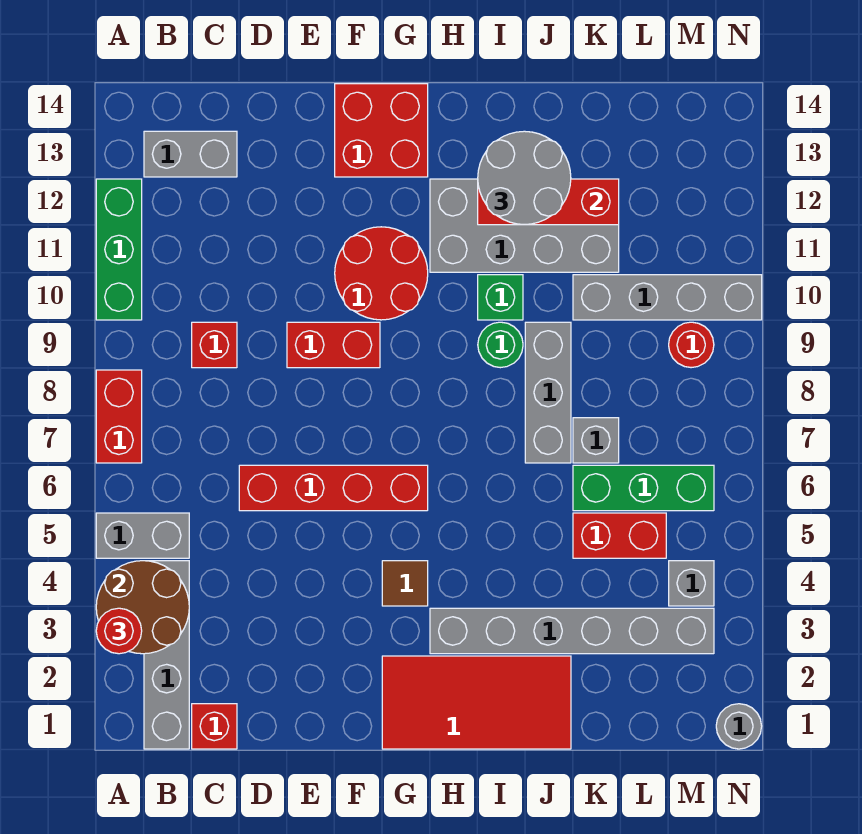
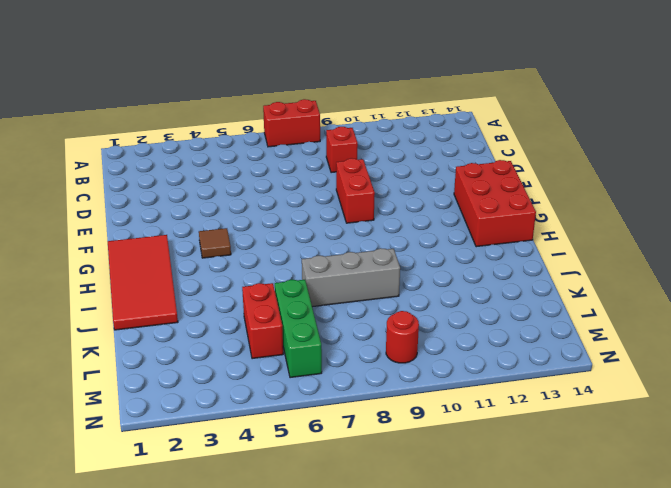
red 2x3 brick [454,160,536,247] -> red 2x2 brick [335,84,428,177]
none -> grey 1x2 brick [96,513,189,558]
none -> green 1x3 brick [96,179,142,320]
none -> grey 1x4 brick [144,561,189,749]

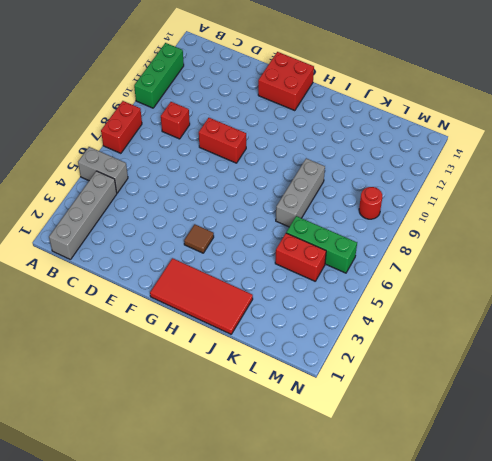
none -> grey 1x2 brick [144,131,237,177]
none -> red 1x1 brick [192,704,237,749]
none -> red 1x4 brick [239,465,428,511]

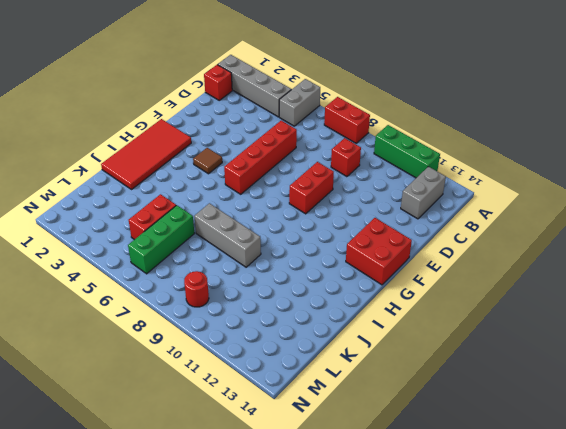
none -> red 2x2 round brick [335,227,428,320]
none -> grey 1x6 brick [430,608,714,654]
none -> grey 2x4 brick [430,179,619,272]

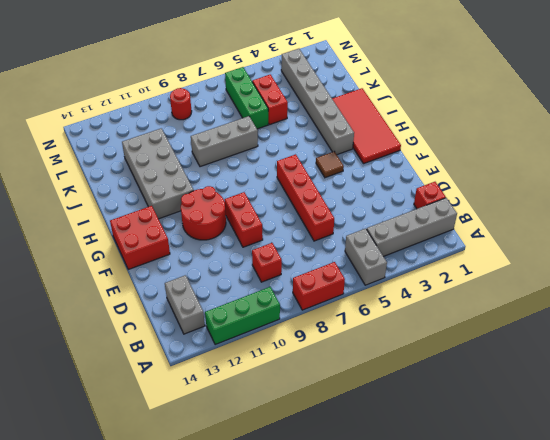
none -> green 1x1 round brick [478,322,523,368]
none -> green 1x1 brick [478,275,523,320]
none -> grey 1x1 brick [573,418,619,463]

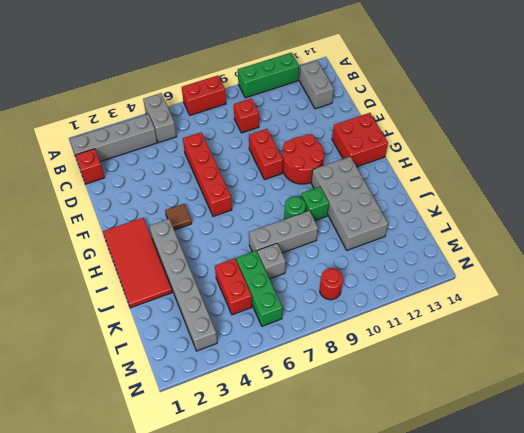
none -> grey 1x4 brick [573,275,762,320]
none -> grey 1x1 brick [669,561,714,606]
none -> grey 1x1 round brick [716,704,762,749]

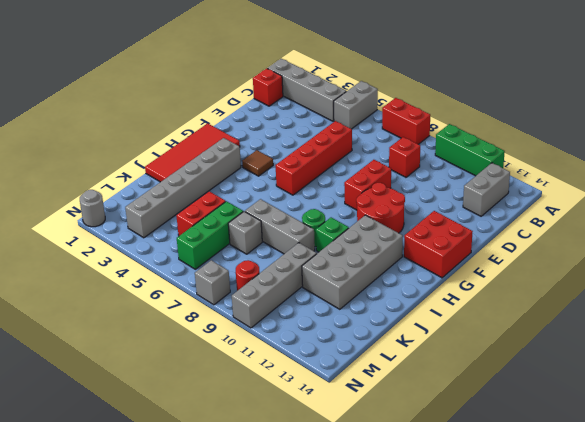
grey 1x1 brick [195,260,230,305] -> grey 1x1 brick moved to [669,561,714,606]
none -> brown 2x2 round brick [96,561,189,654]
none -> red 1x3 brick [478,179,619,225]
none -> red 1x1 round brick [96,608,142,654]

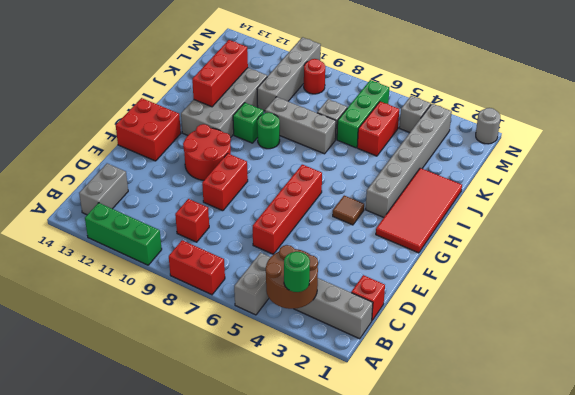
green 1x1 round brick [284,252,310,292] -> red 1x1 round brick [96,608,142,654]
none -> grey 2x2 round brick [478,131,571,225]

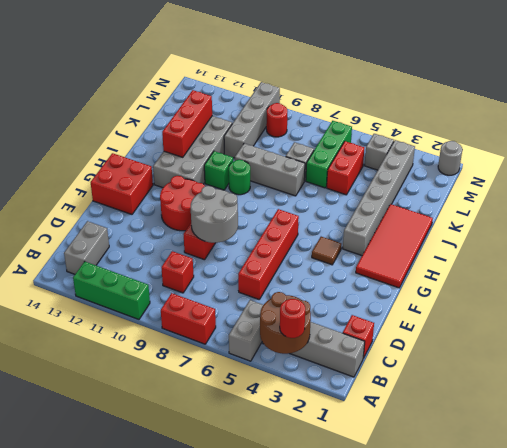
grey 2x2 round brick [191,186,238,243] -> grey 2x2 round brick moved to [478,131,571,225]

